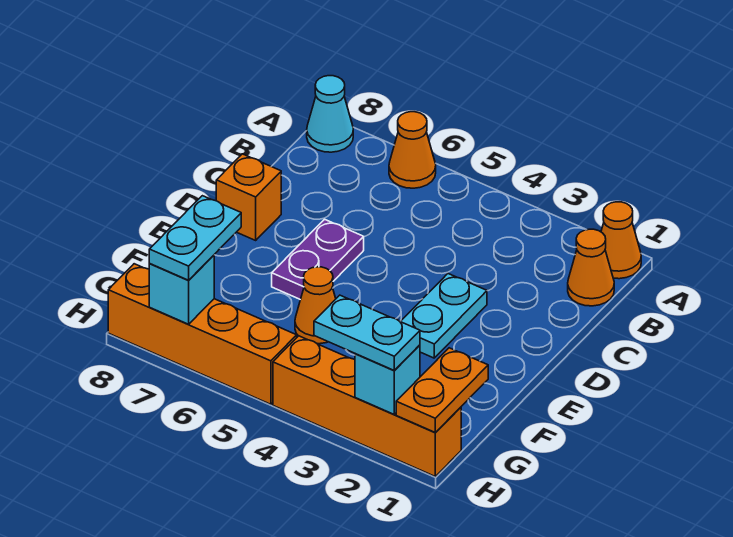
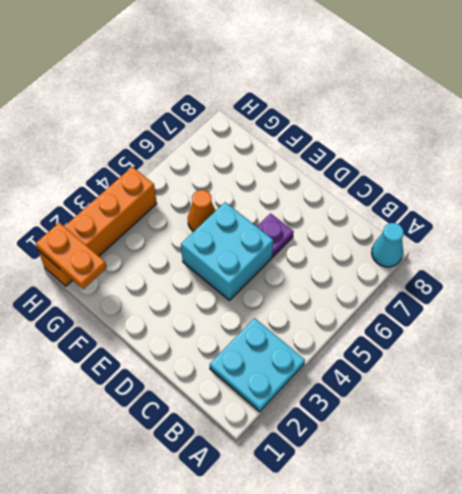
cyan 2x2 plate [210,318,305,412] -> none
cyan 2x2 brick [181,202,273,300] -> none
purple 1x1 plate [257,213,294,257] -> purple 1x2 plate [272,219,364,300]
none -> orange 1x1 cone [601,202,641,279]
none -> orange 1x1 cone [389,112,436,188]
none -> orange 1x1 cone [568,229,614,306]

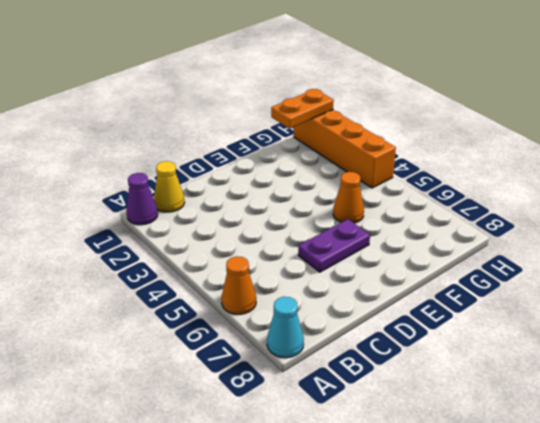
purple 1x1 cone [126,173,158,225] -> orange 1x1 cone [601,202,641,279]
yellow 1x1 cone [154,161,185,212] -> orange 1x1 cone [568,229,614,306]
none -> cyan 1x2 plate [400,274,487,358]
none -> orange 1x1 brick [216,154,281,240]
none -> orange 1x4 brick [108,264,297,404]

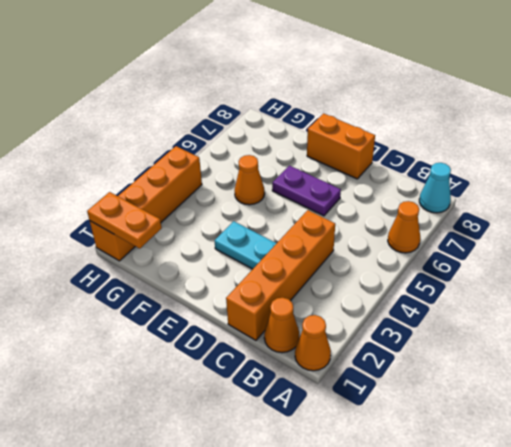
orange 1x4 brick [226,210,335,340] -> orange 1x4 brick moved to [108,264,297,404]
orange 1x2 brick [307,113,375,179] -> orange 1x1 brick [216,154,281,240]
none -> cyan 1x1 brick [355,345,420,414]
none -> cyan 1x1 brick [149,255,214,324]
none -> cyan 1x2 plate [149,196,241,280]

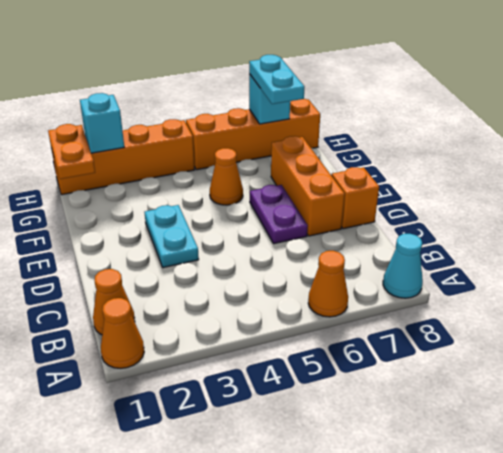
orange 1x3 brick [271,136,345,236] -> none
none -> cyan 1x2 plate [314,295,420,370]

